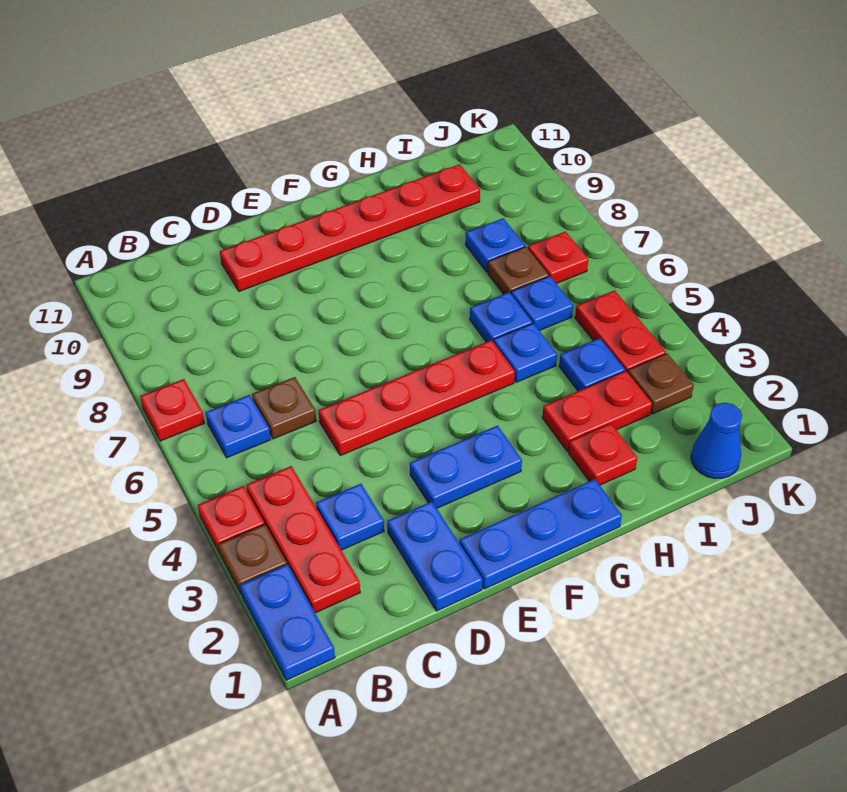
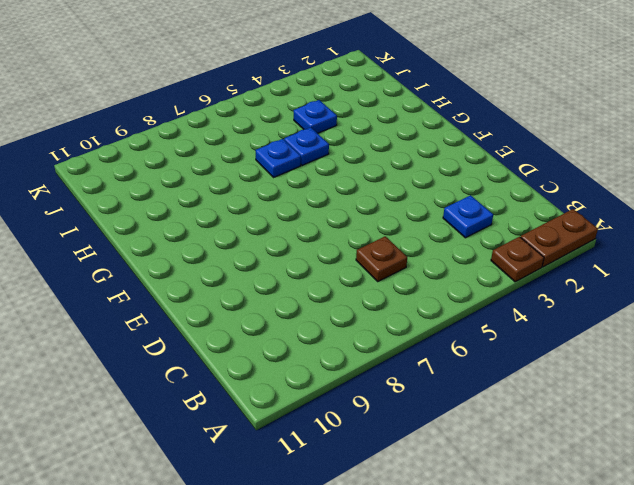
brown 1x2 plate [521,209,598,267] -> blue 1x2 plate [240,564,335,680]
none -> red 1x1 plate [198,486,264,554]
none -> red 1x1 plate [140,379,204,441]
none -> red 1x3 plate [246,466,360,613]

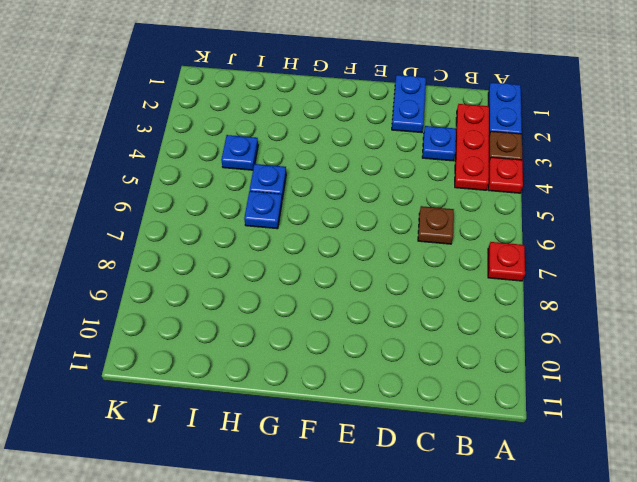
none -> blue 1x1 plate [206,395,271,458]
none -> red 1x4 plate [319,340,515,456]
none -> red 1x6 plate [220,164,480,291]

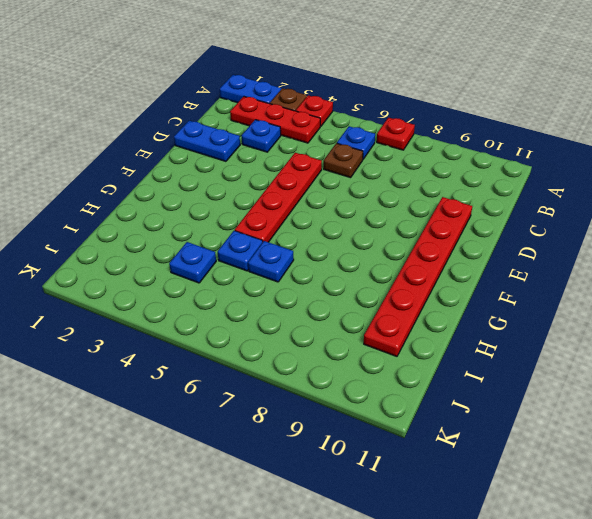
none -> blue 1x3 plate [460,479,622,589]
none -> blue 1x2 plate [410,426,522,508]
none -> red 1x1 plate [568,424,637,485]

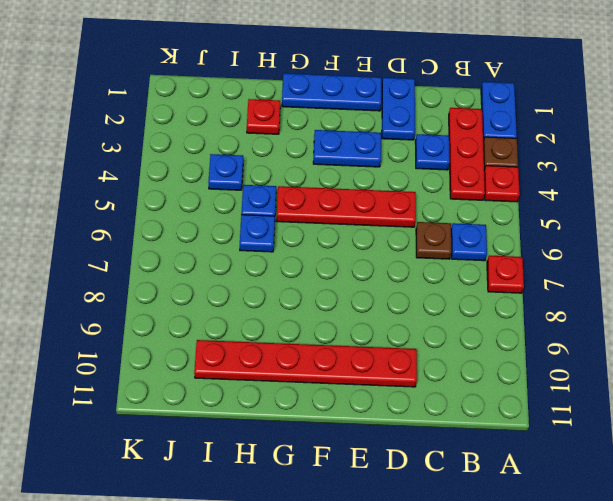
none -> red 1x2 plate [542,371,652,451]
none -> blue 1x1 plate [511,276,573,331]
none -> brown 1x1 plate [488,247,549,294]

